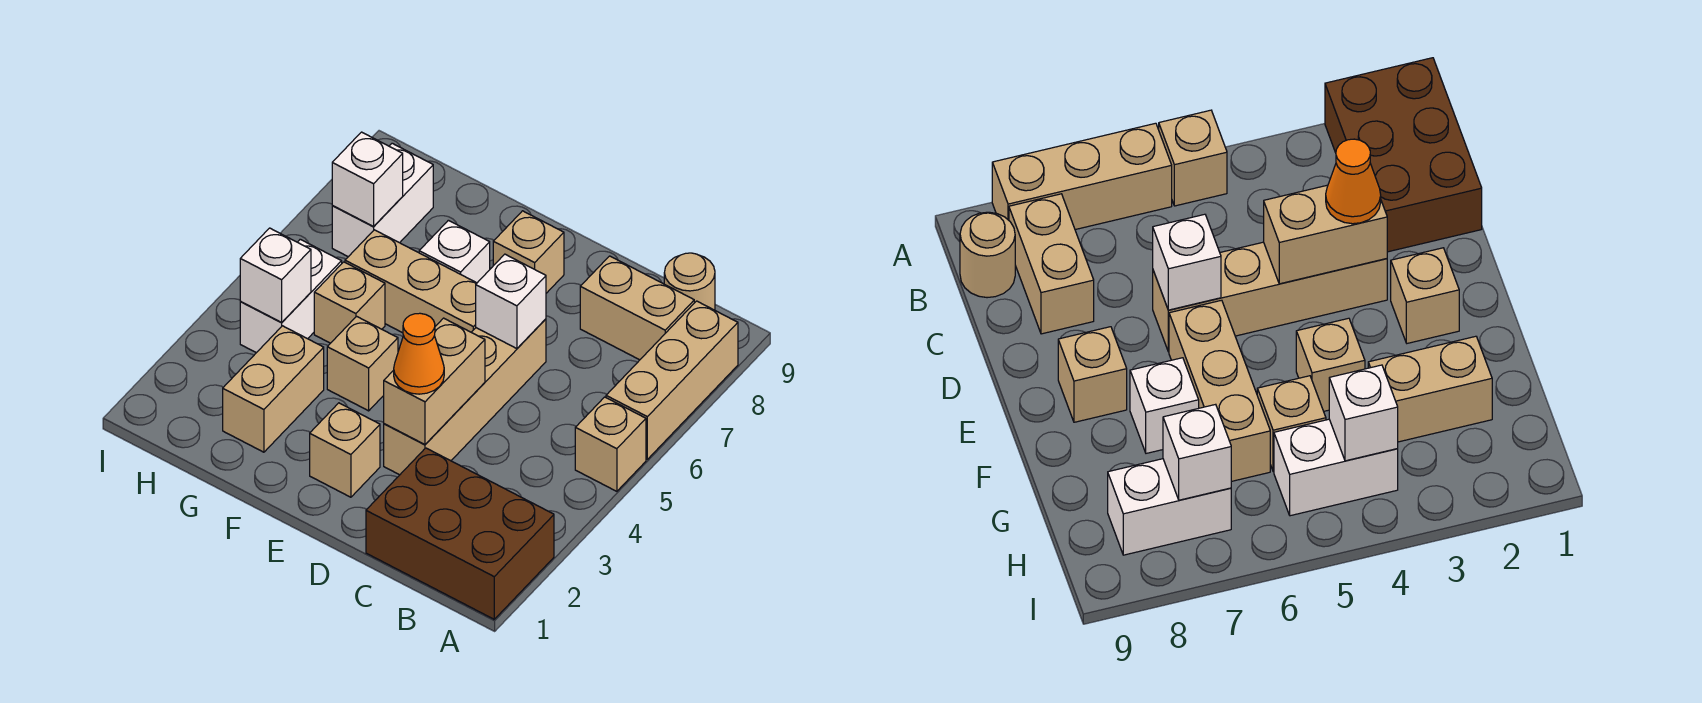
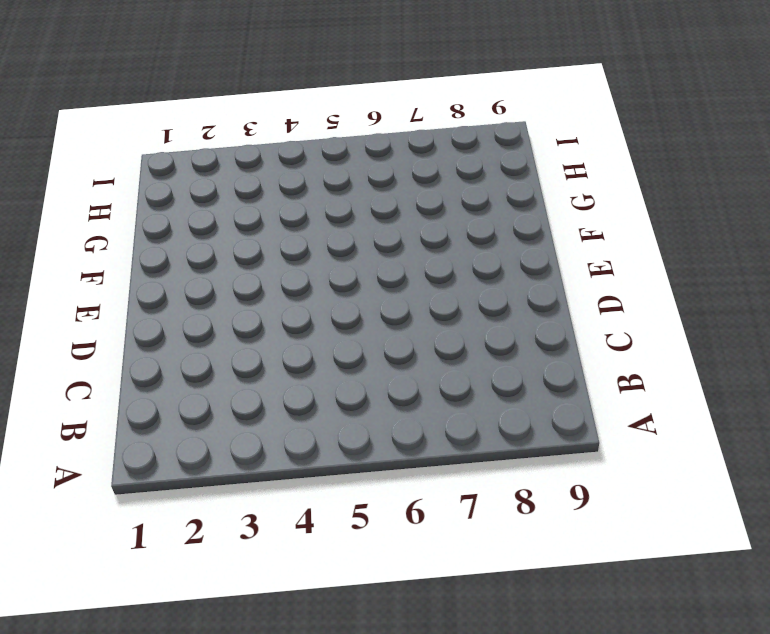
none -> brown 2x3 brick [366,448,554,619]
none -> tan 1x1 brick [575,397,646,491]
none -> tan 1x3 brick [606,301,738,459]

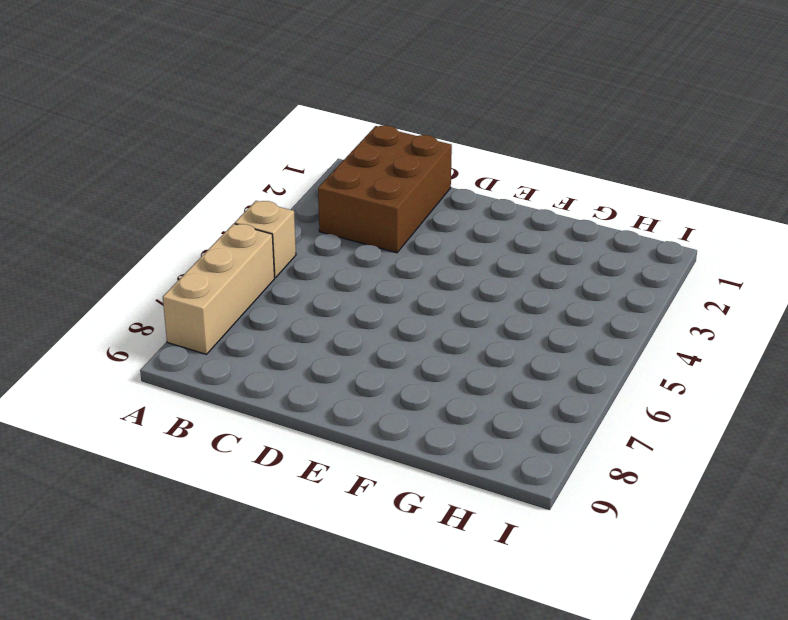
brown 2x3 brick [318,125,452,253] -> brown 2x3 brick turned to [366,448,554,619]
none -> tan 1x2 brick [580,256,694,360]
none -> tan 1x1 round brick [664,253,715,310]
none -> tan 1x4 brick [384,319,546,475]

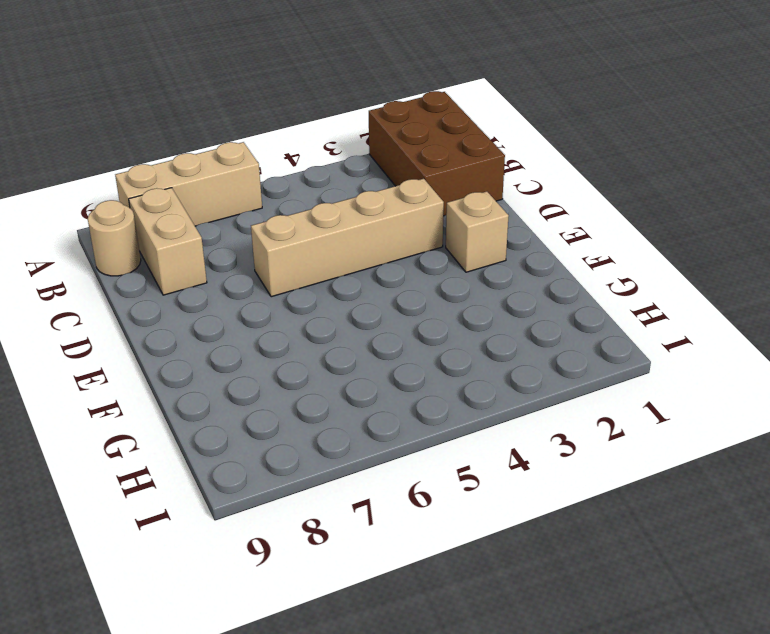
none -> tan 1x1 brick [575,397,646,491]
none -> tan 1x3 brick [345,230,477,333]
none -> tan 1x1 brick [493,211,564,293]

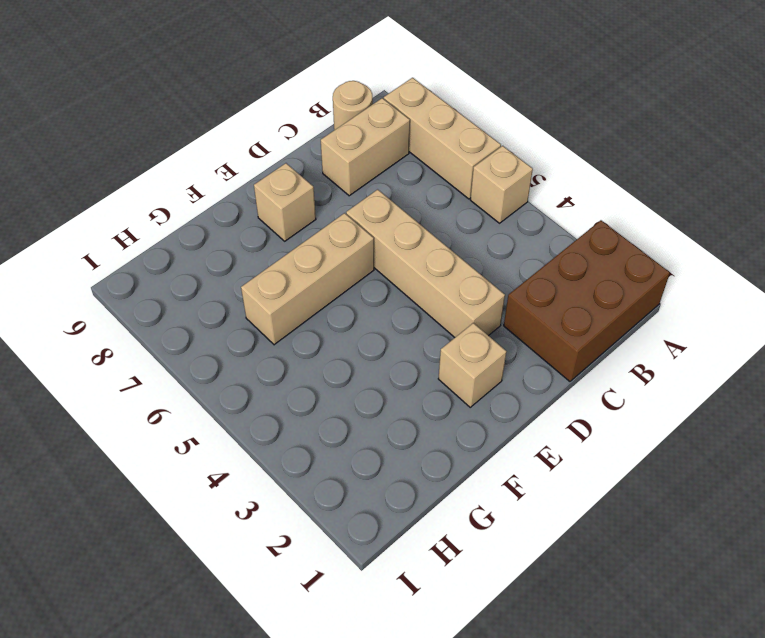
none -> tan 1x1 brick [327,316,398,411]
none -> white 1x1 brick [419,220,490,283]
none -> tan 1x2 brick [223,326,324,452]

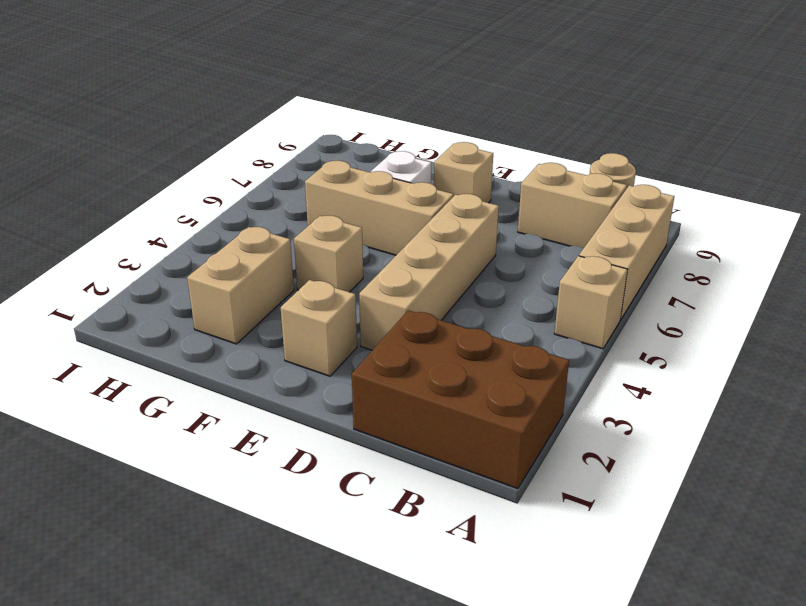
none -> tan 1x1 brick [314,262,385,343]
none -> white 1x2 brick [240,239,342,353]
none -> white 1x2 brick [332,143,433,257]

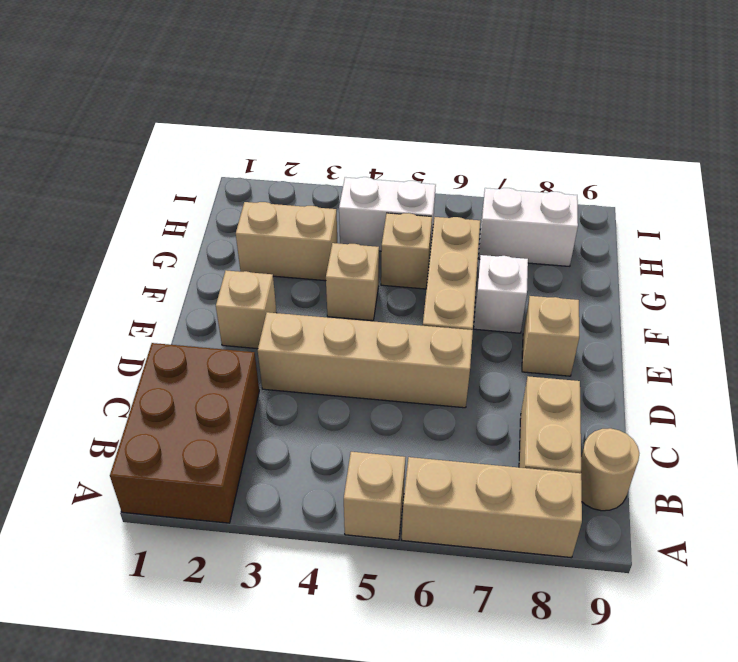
none -> tan 1x2 brick [384,318,485,444]
none -> white 1x1 brick [476,254,546,349]
none -> white 1x1 brick [240,228,311,323]

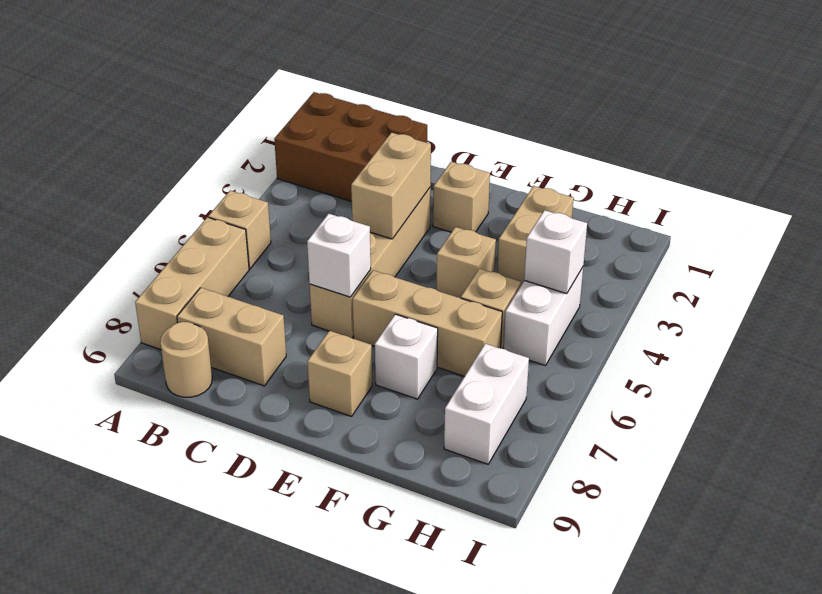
none -> white 1x1 brick [332,132,403,226]
none -> orange 1x1 cone [394,313,444,394]

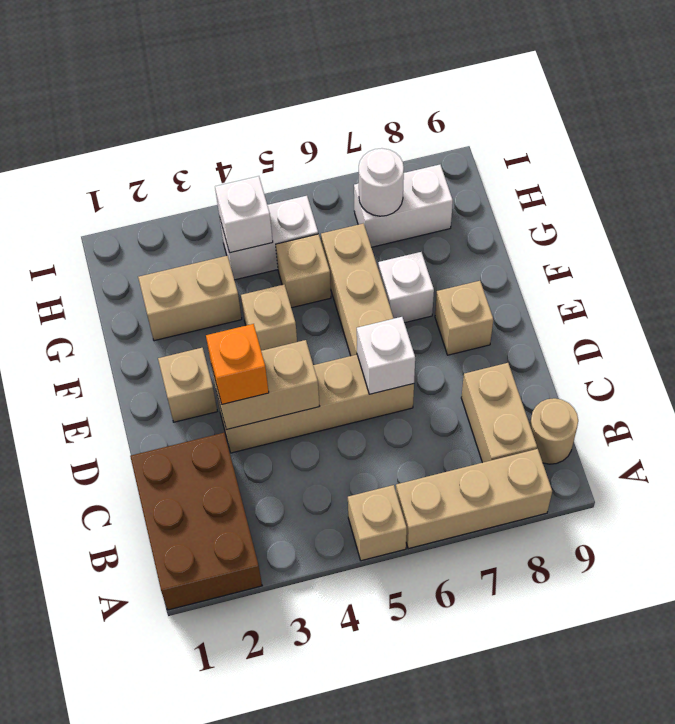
orange 1x1 brick [206,324,269,404] -> orange 1x1 cone [394,313,444,394]
white 1x1 round brick [359,148,404,216] -> white 1x1 brick [332,132,403,226]

